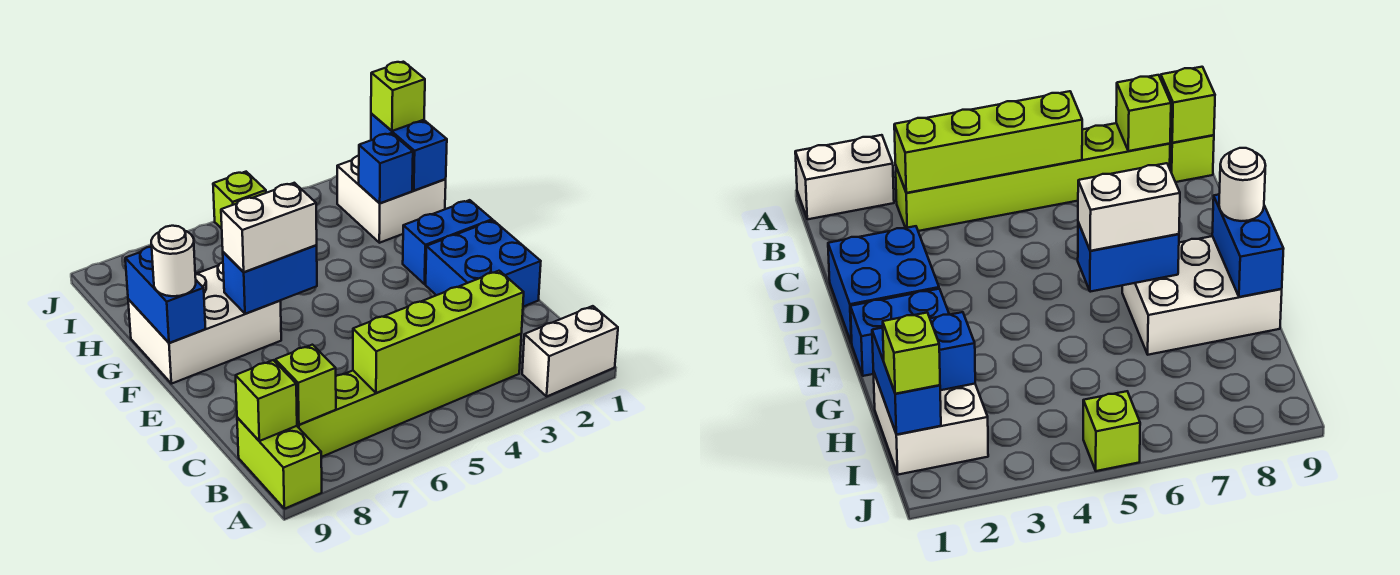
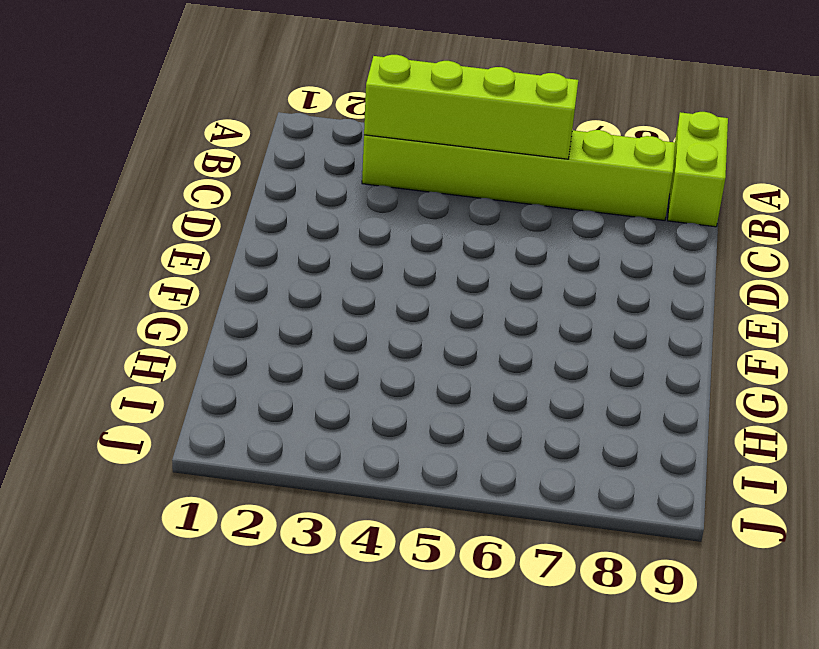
none -> white 1x2 brick [522,306,618,396]
none -> blue 2x2 brick [426,220,541,307]
none -> blue 1x2 brick [403,200,492,284]

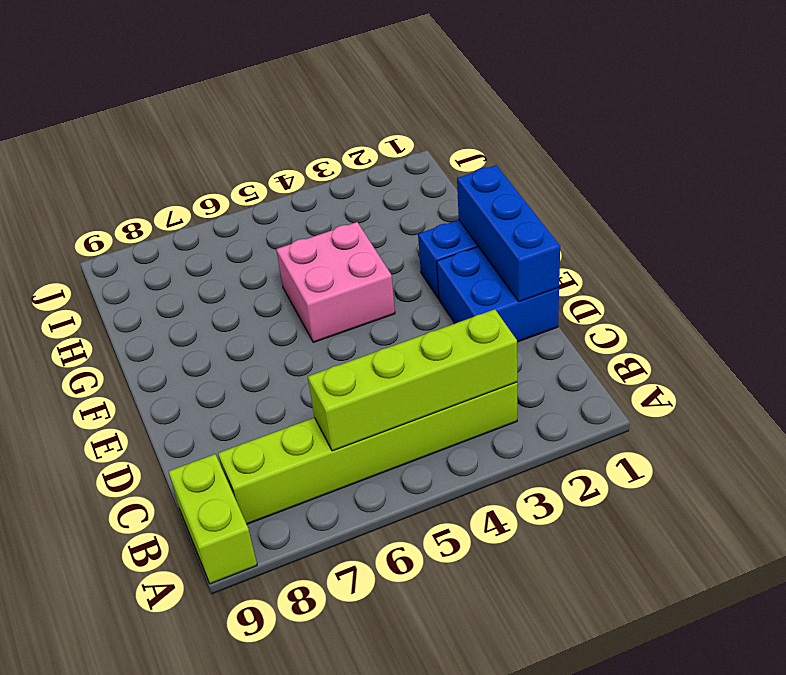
blue 1x3 brick [457,165,560,302] -> none
pink 2x2 brick [276,222,395,342] -> none
none -> white 1x2 brick [522,306,618,396]
none -> white 2x3 brick [128,262,281,384]
none -> white 2x2 brick [337,156,446,243]

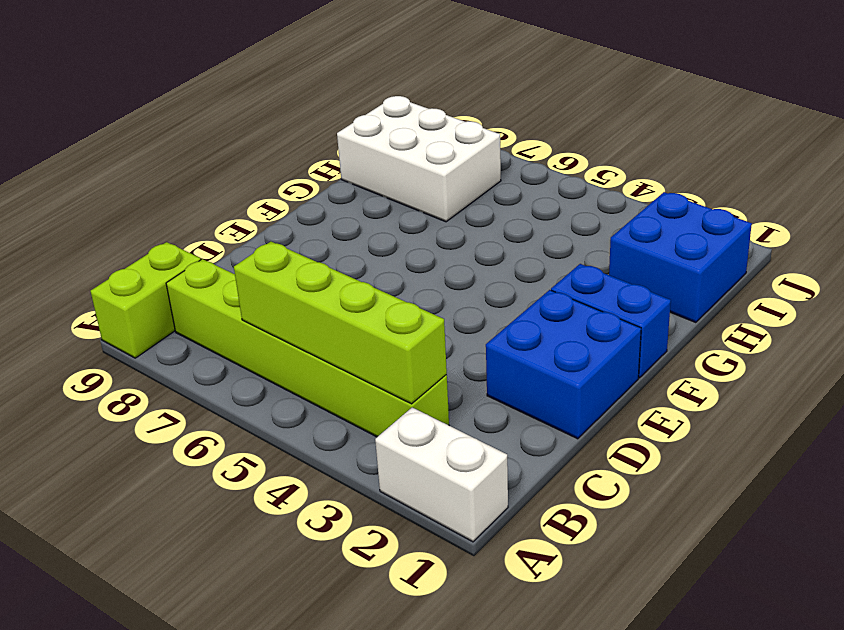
blue 2x2 brick [609,192,752,323] -> white 2x2 brick [337,156,446,243]
white 2x3 brick [337,96,501,222] -> white 2x3 brick moved to [128,262,281,384]
none -> lime 1x1 brick [213,172,266,229]
none -> lime 1x1 brick [275,345,336,425]
none -> lime 1x1 brick [236,360,297,441]

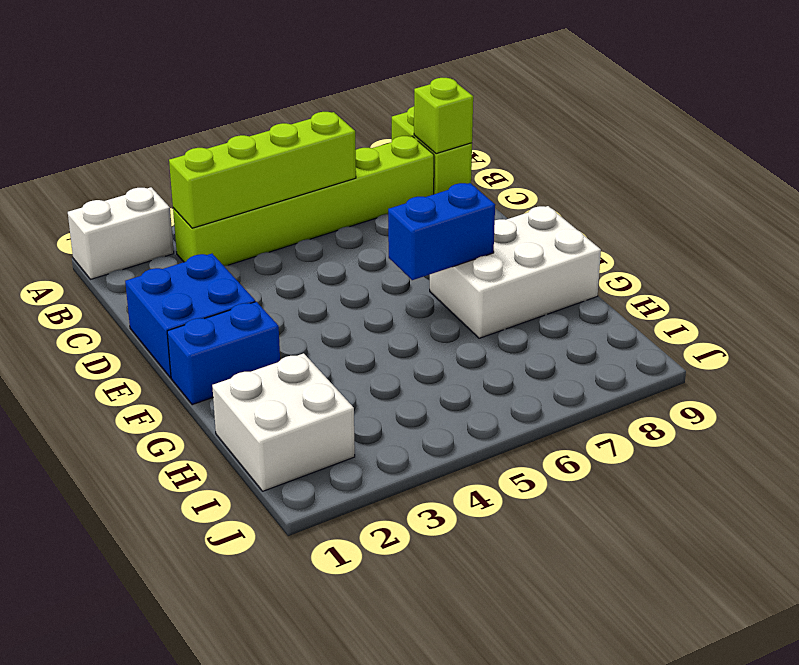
none -> lime 1x1 brick [213,172,266,229]
none -> lime 1x1 brick [275,345,336,425]
none -> blue 1x2 brick [125,247,206,343]

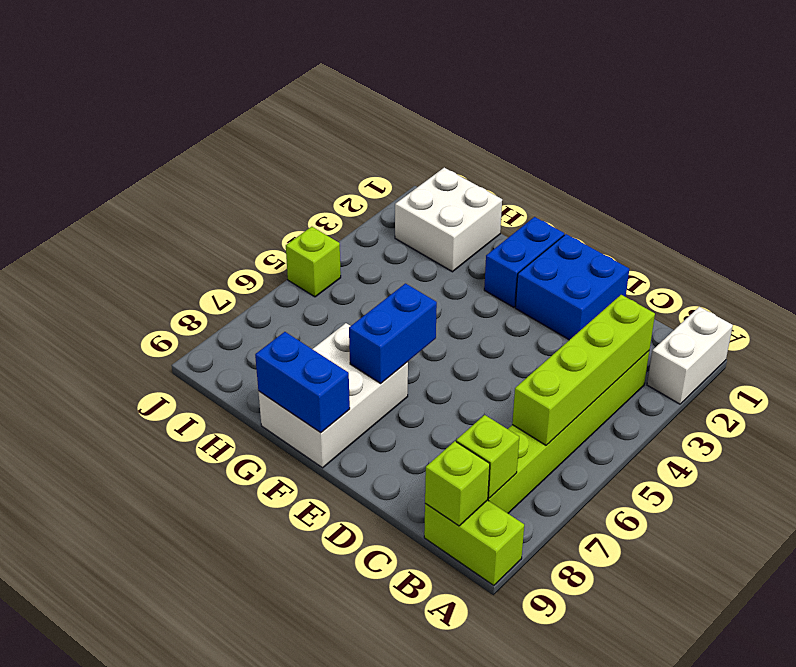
none -> blue 1x2 brick [371,113,447,191]
none -> blue 1x1 brick [359,133,413,203]
none -> white 1x2 brick [221,183,317,272]

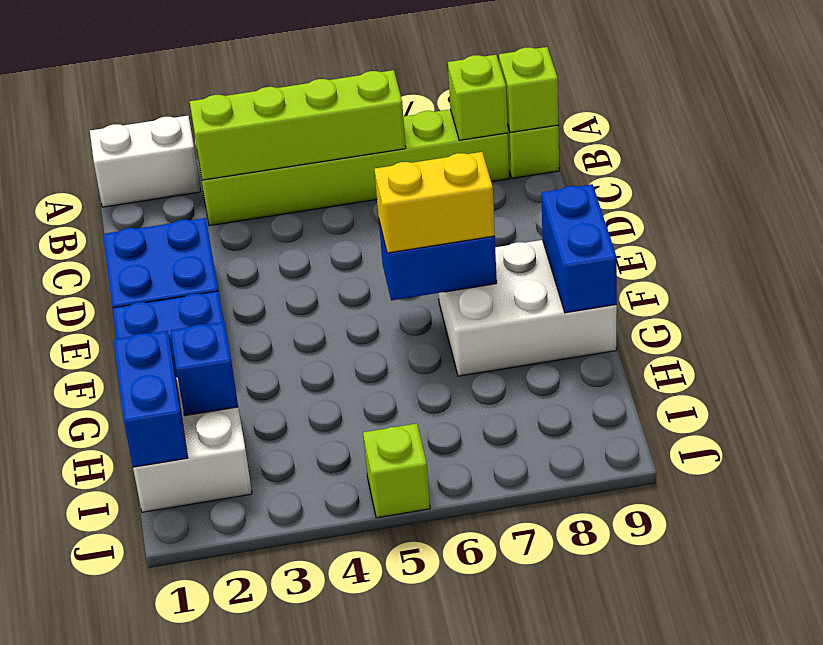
yellow 1x2 brick [375,152,495,253] -> white 1x2 brick [221,183,317,272]
none -> white 1x1 round brick [151,226,196,296]
none -> lime 1x1 brick [371,62,425,131]

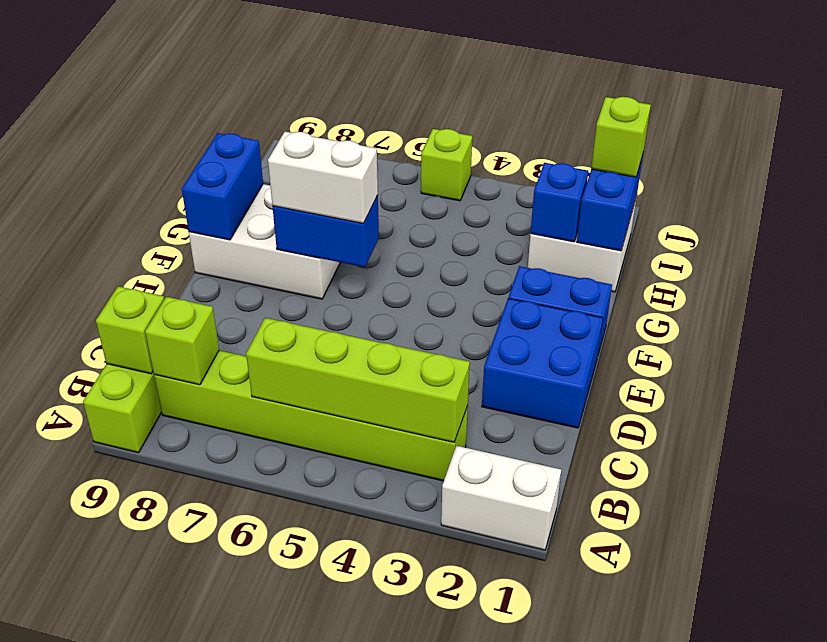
none -> white 1x1 round brick [151,226,196,296]

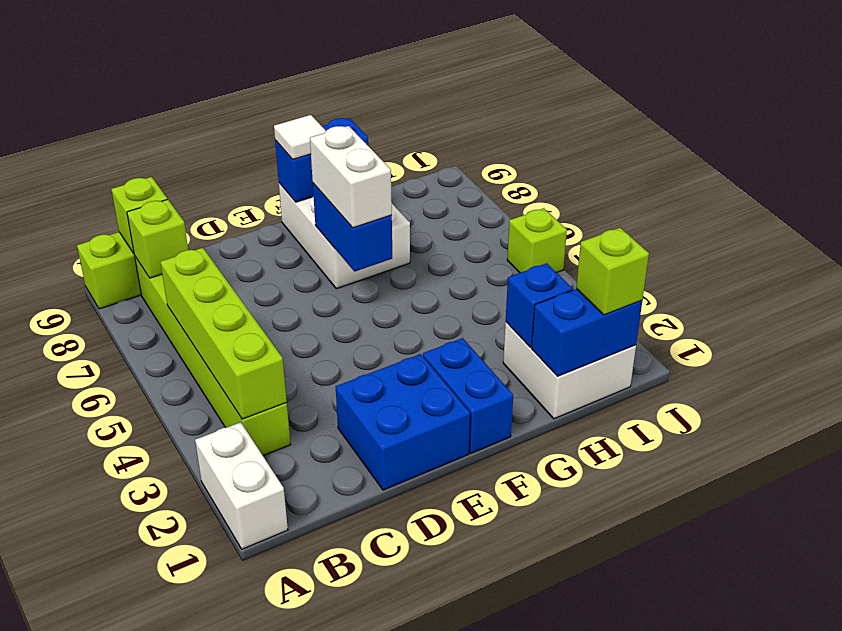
white 1x1 tile [274,115,326,159] -> white 1x1 round brick [151,226,196,296]

